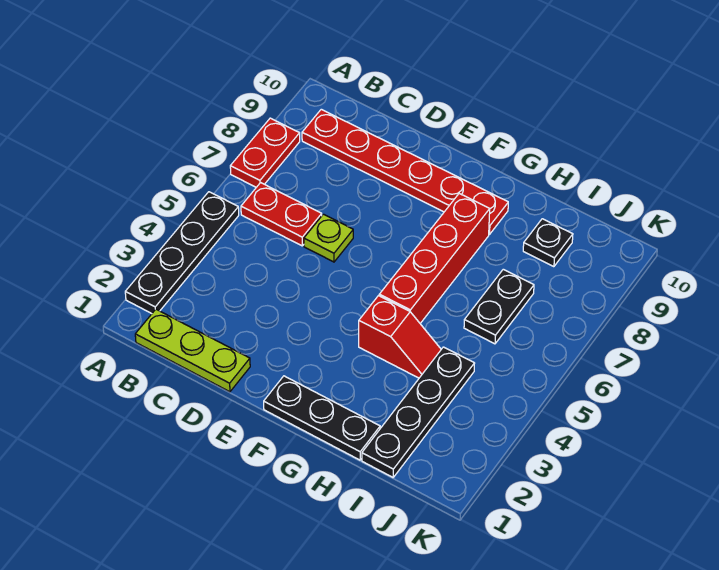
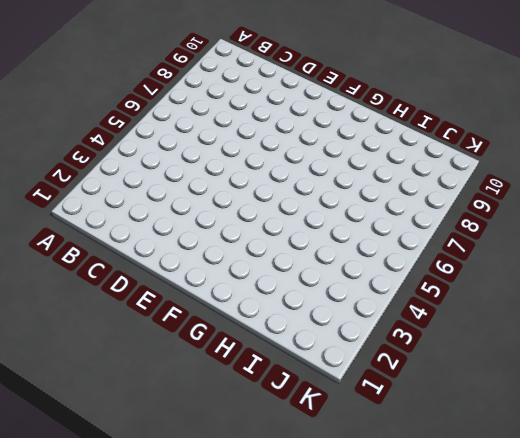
none -> black 1x4 plate [125,192,239,314]
none -> red 1x2 plate [230,118,300,187]
none -> lime 1x3 plate [135,309,250,392]

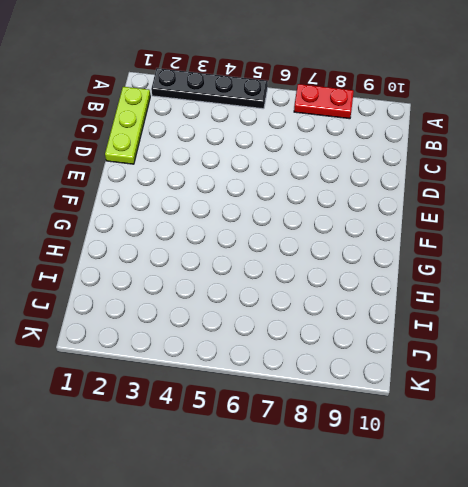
none -> red 1x2 plate [241,183,322,246]
none -> red 1x6 plate [302,109,508,234]
none -> lime 1x1 plate [304,214,353,262]

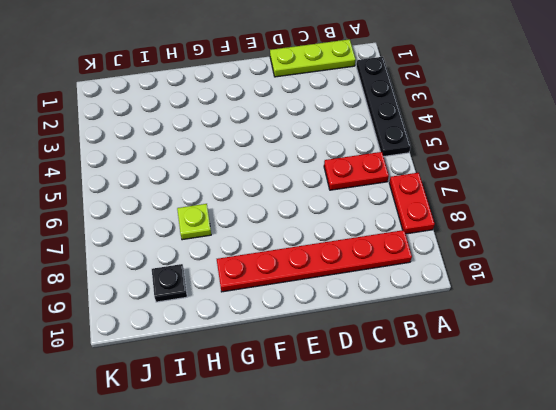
lime 1x1 plate [177,204,211,240] -> lime 1x1 plate moved to [304,214,353,262]
none -> black 1x3 plate [264,376,380,460]
none -> red 1x2 slope [359,296,441,378]
none -> red 1x4 brick [379,194,490,323]

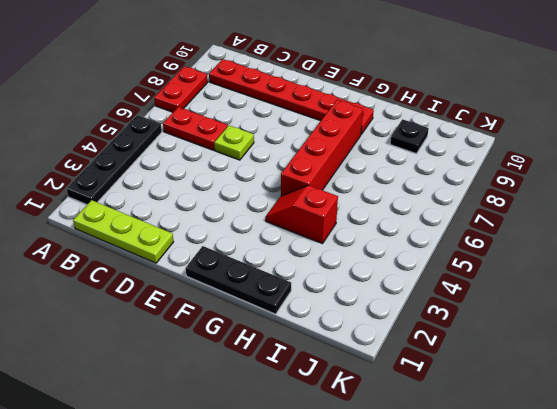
red 1x2 slope [266,185,338,244] -> red 1x2 slope turned to [359,296,441,378]
none -> black 1x4 plate [362,347,475,477]
none -> black 1x2 plate [464,269,534,344]

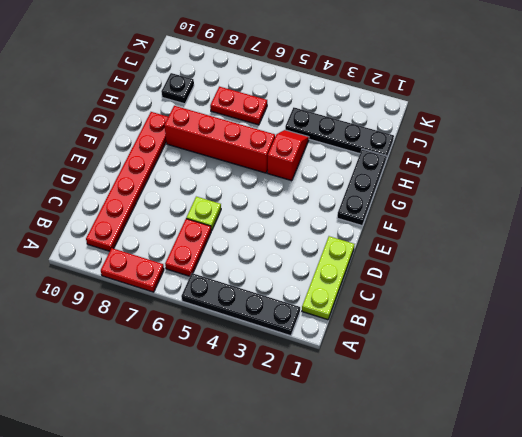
red 1x2 plate [210,87,267,125] -> black 1x2 plate [464,269,534,344]

